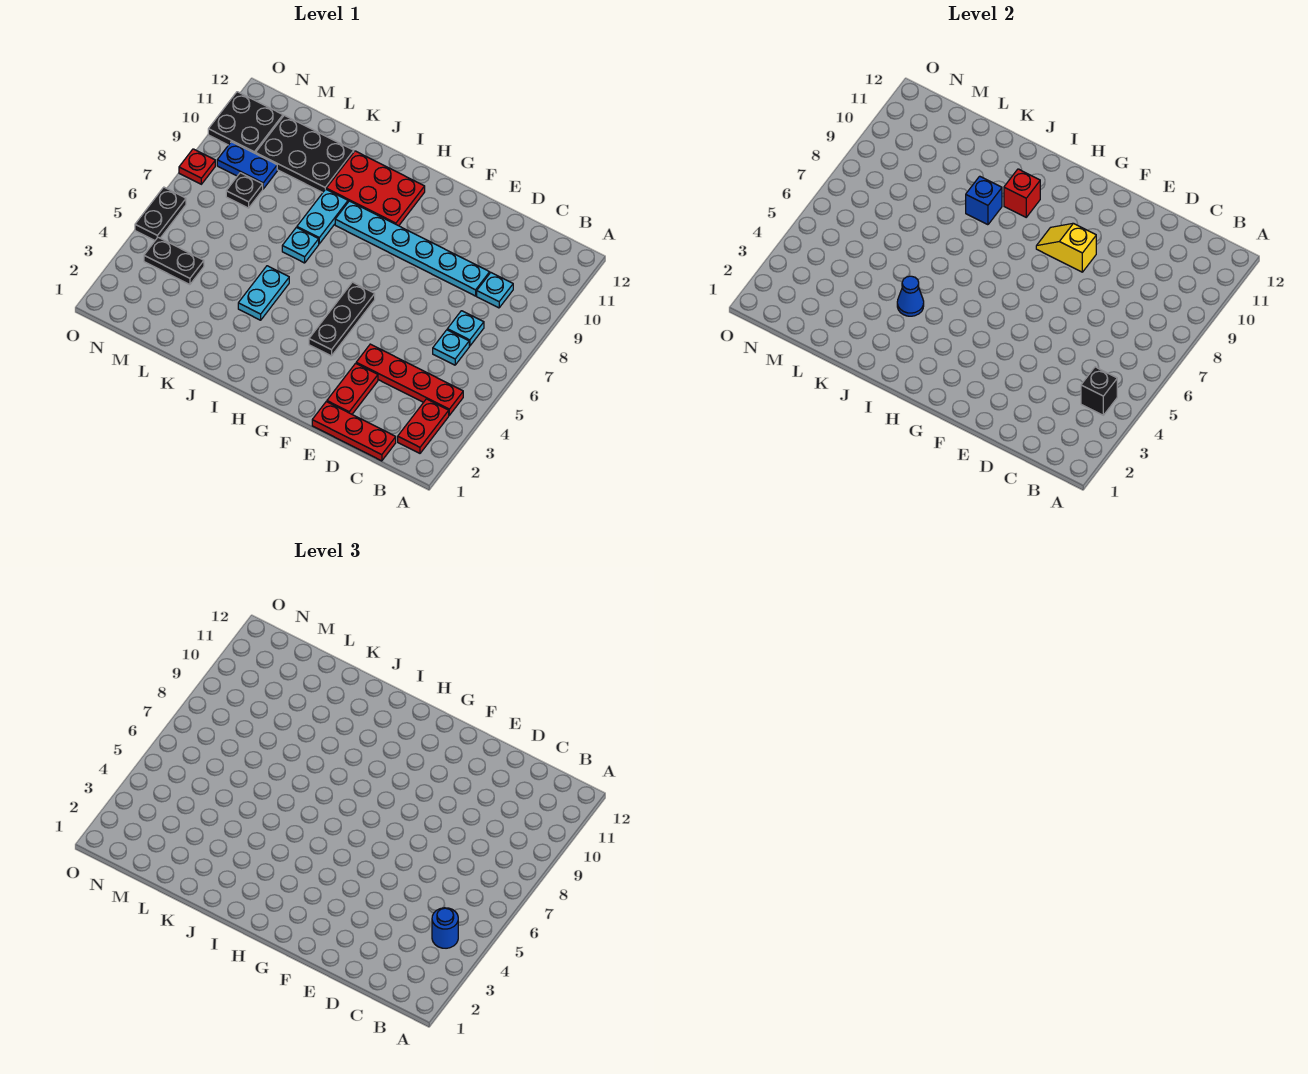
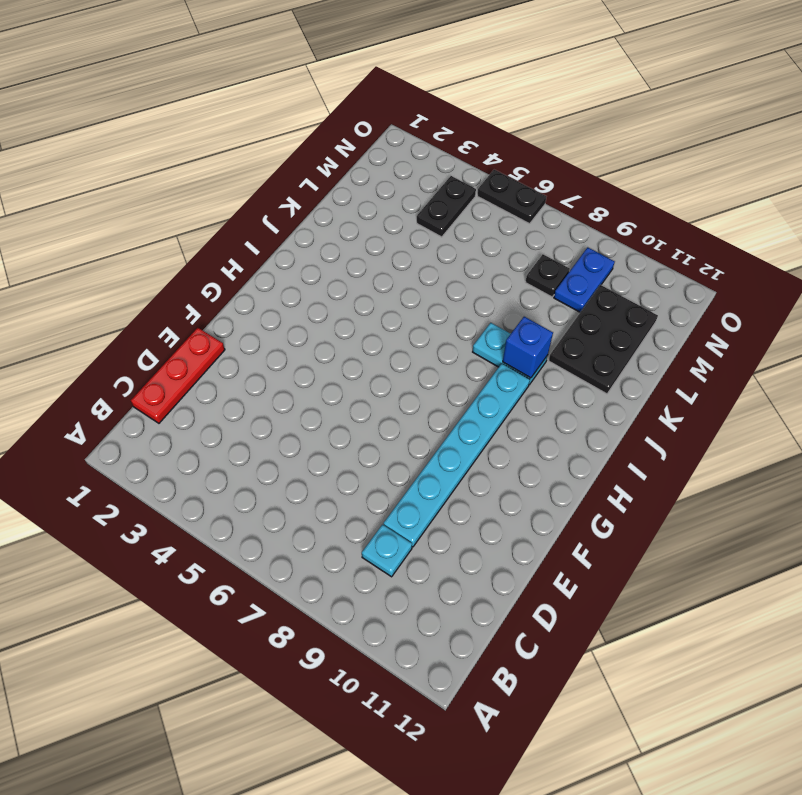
none -> red 1x2 plate [398,399,449,453]
none -> red 1x4 plate [356,344,463,415]
none -> cyan 1x1 plate [433,330,469,365]

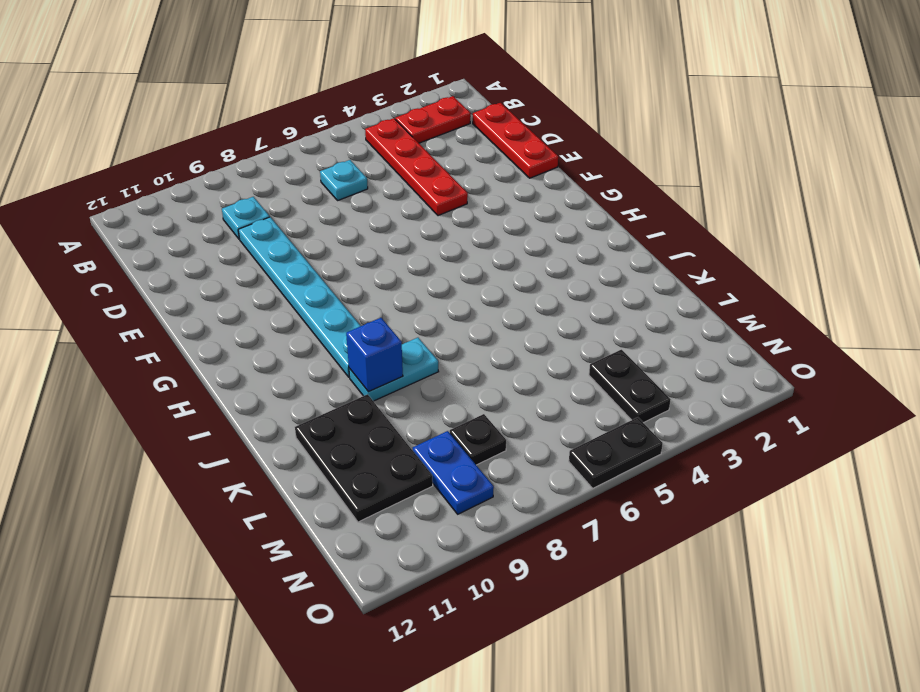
none -> cyan 1x1 plate [447,311,484,346]
none -> red 1x2 plate [327,363,378,414]
none -> black 1x3 plate [309,282,375,356]

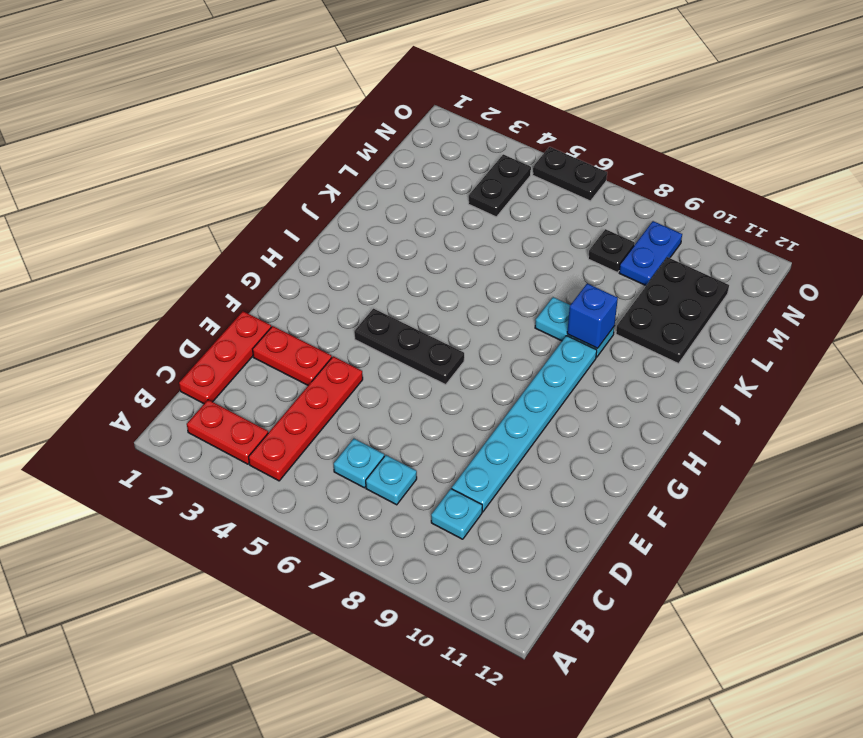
none -> red 2x3 plate [326,151,425,226]
none -> cyan 1x2 plate [238,266,289,320]
none -> cyan 1x1 plate [282,227,319,263]

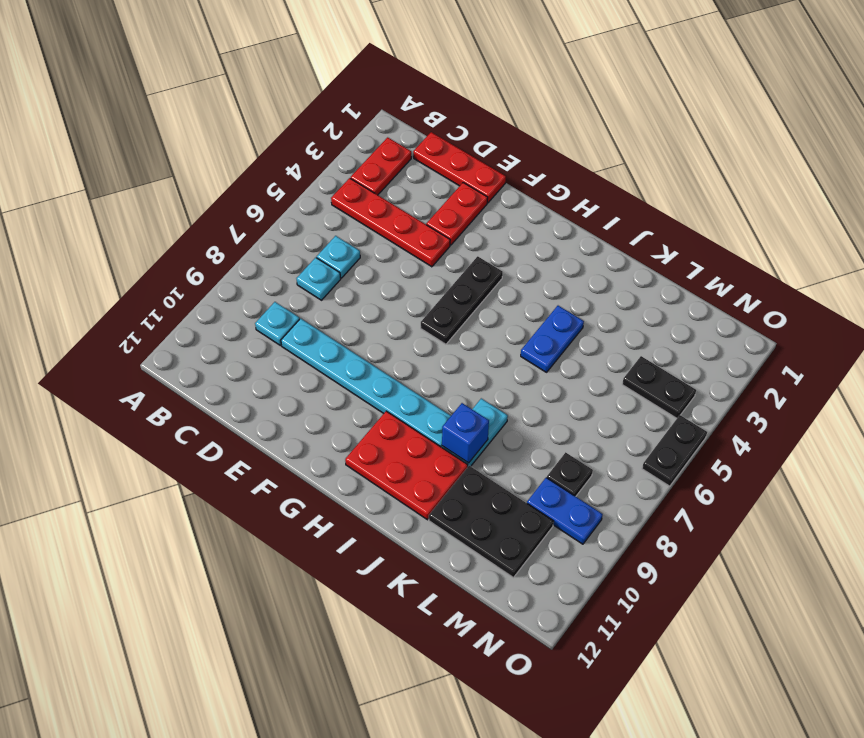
blue 1x2 plate [521,306,584,372] -> cyan 1x2 plate [238,266,289,320]
none -> cyan 1x1 plate [282,227,319,263]
none -> black 2x2 plate [208,92,283,154]
none -> red 1x1 plate [179,149,215,184]

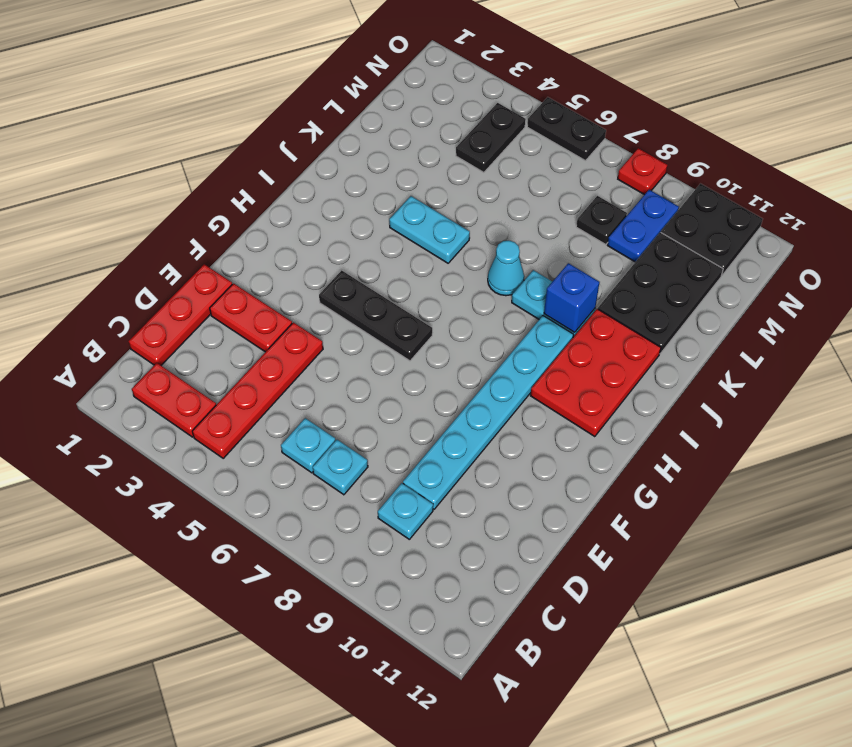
cyan 1x1 cone [488,241,524,296] -> cyan 1x1 plate [282,227,319,263]
none -> black 1x1 brick [1081,367,1117,415]
none -> yellow 1x2 slope [1036,223,1096,272]
none -> red 1x1 brick [1004,169,1040,217]

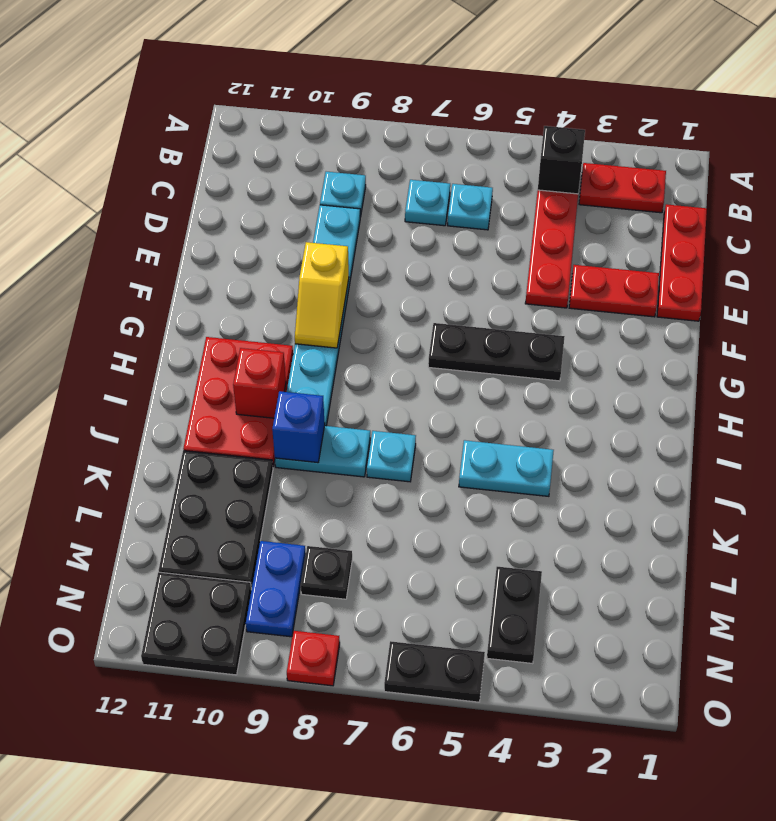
none -> blue 1x1 cone [897,276,924,316]
none -> blue 1x1 round brick [432,908,458,948]

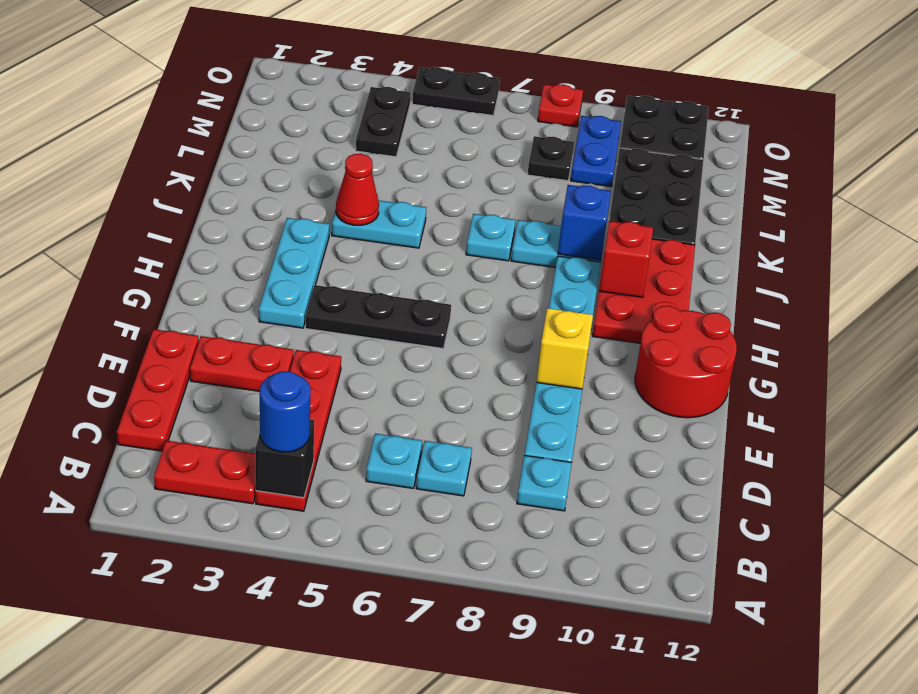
red 2x2 round brick [635,306,737,418] -> none
cyan 1x3 plate [259,218,329,328] -> none
red 1x1 cone [336,154,379,226] -> blue 1x1 cone [897,276,924,316]

